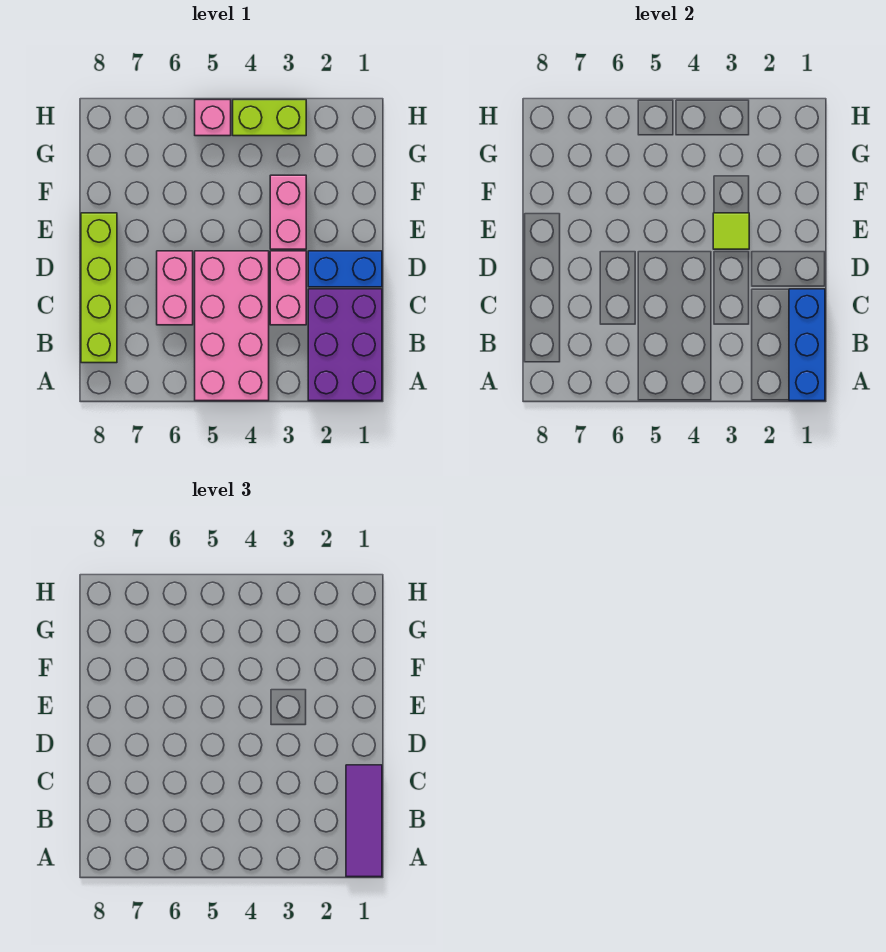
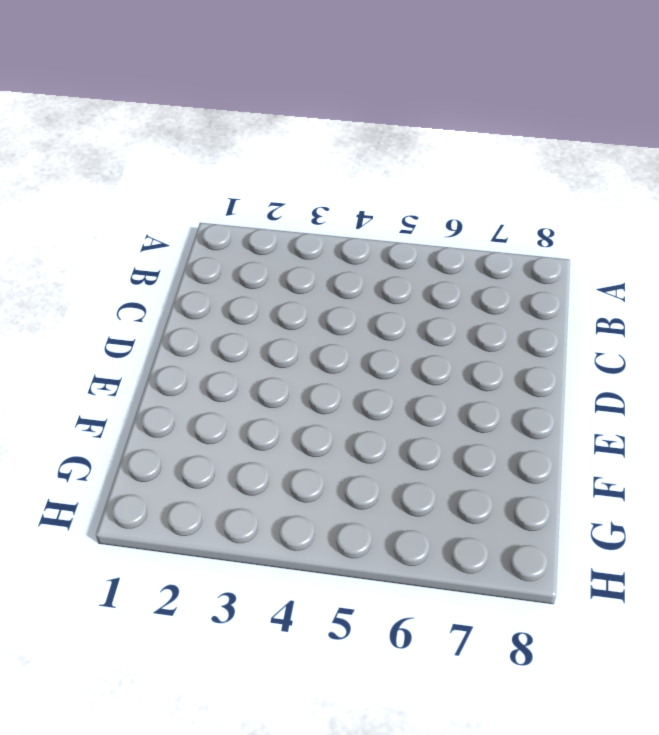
none -> purple 2x3 brick [308,289,382,401]
none -> pink 2x4 brick [195,251,269,401]
none -> lime 1x4 brick [81,213,117,363]

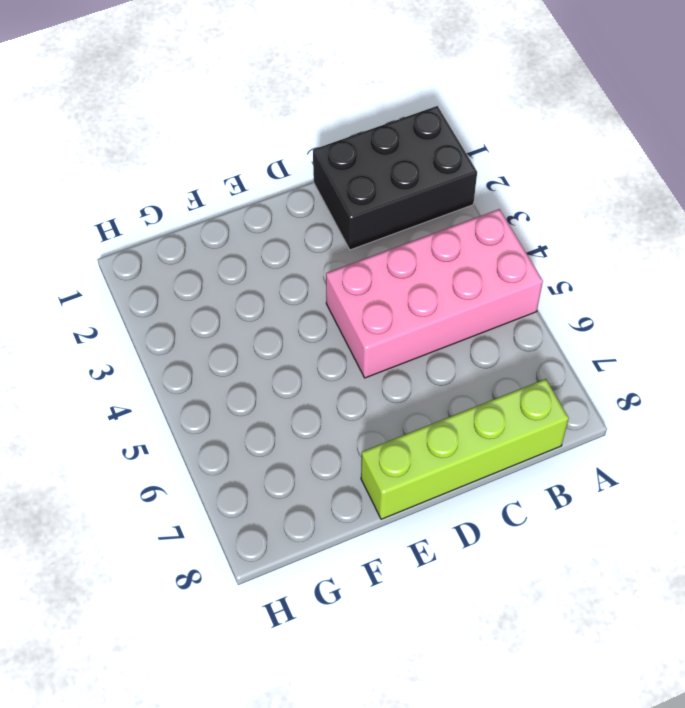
black 2x3 brick [313,106,477,250] -> purple 2x3 brick [308,289,382,401]
none -> pink 1x2 brick [270,251,306,325]
none -> pink 1x2 brick [157,251,193,325]
none -> blue 1x2 brick [308,251,382,287]

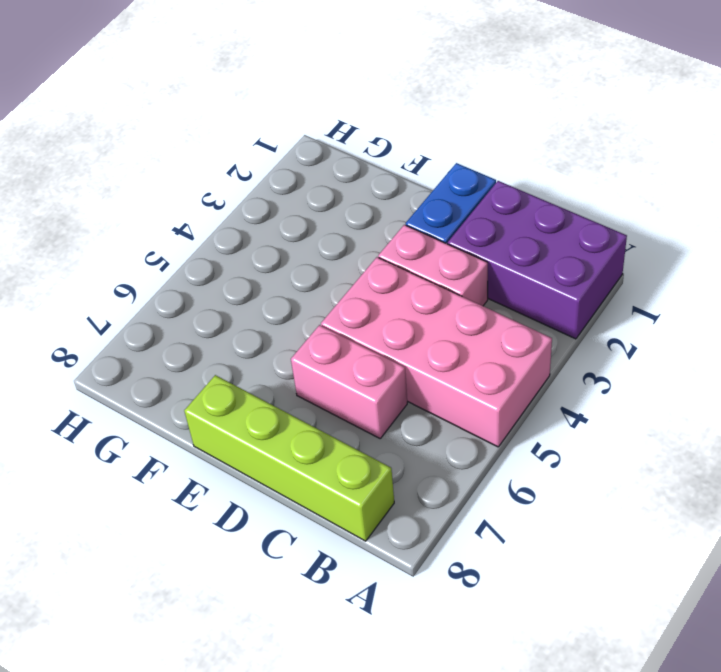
none -> pink 1x2 brick [270,175,306,249]
none -> lime 1x2 brick [233,100,306,136]
none -> pink 1x1 brick [195,100,231,136]

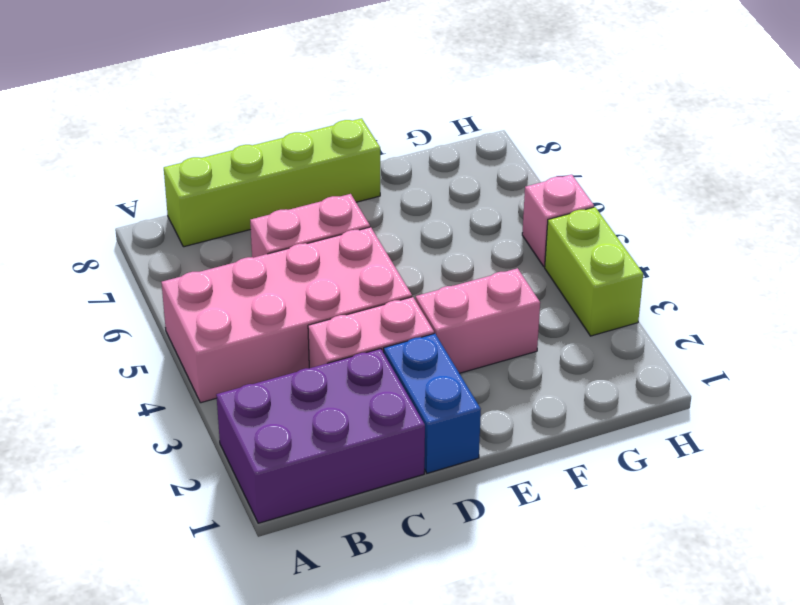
none -> blue 1x3 brick [789,289,825,401]
none -> lime 1x1 tile [713,213,749,249]
none -> purple 1x3 tile [346,765,382,877]

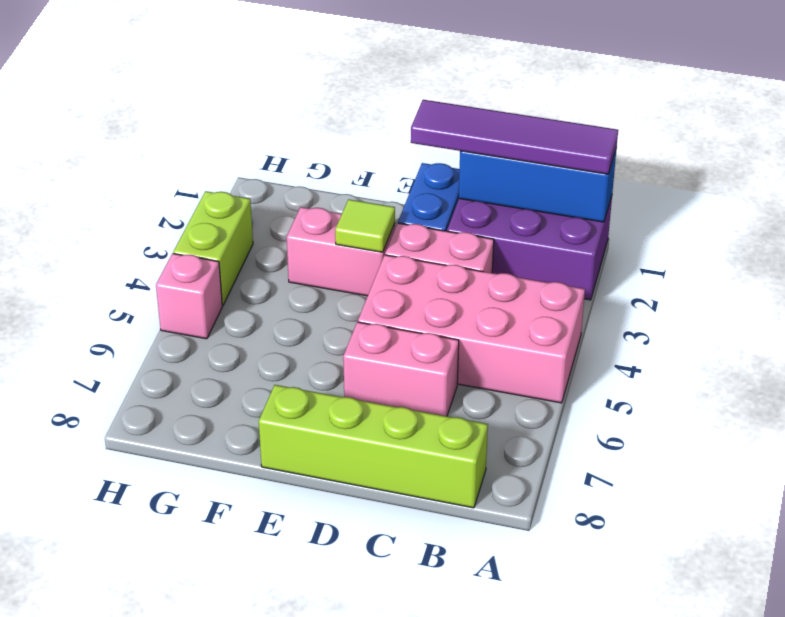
purple 1x4 tile [411,100,618,174] -> purple 1x3 tile [346,765,382,877]

